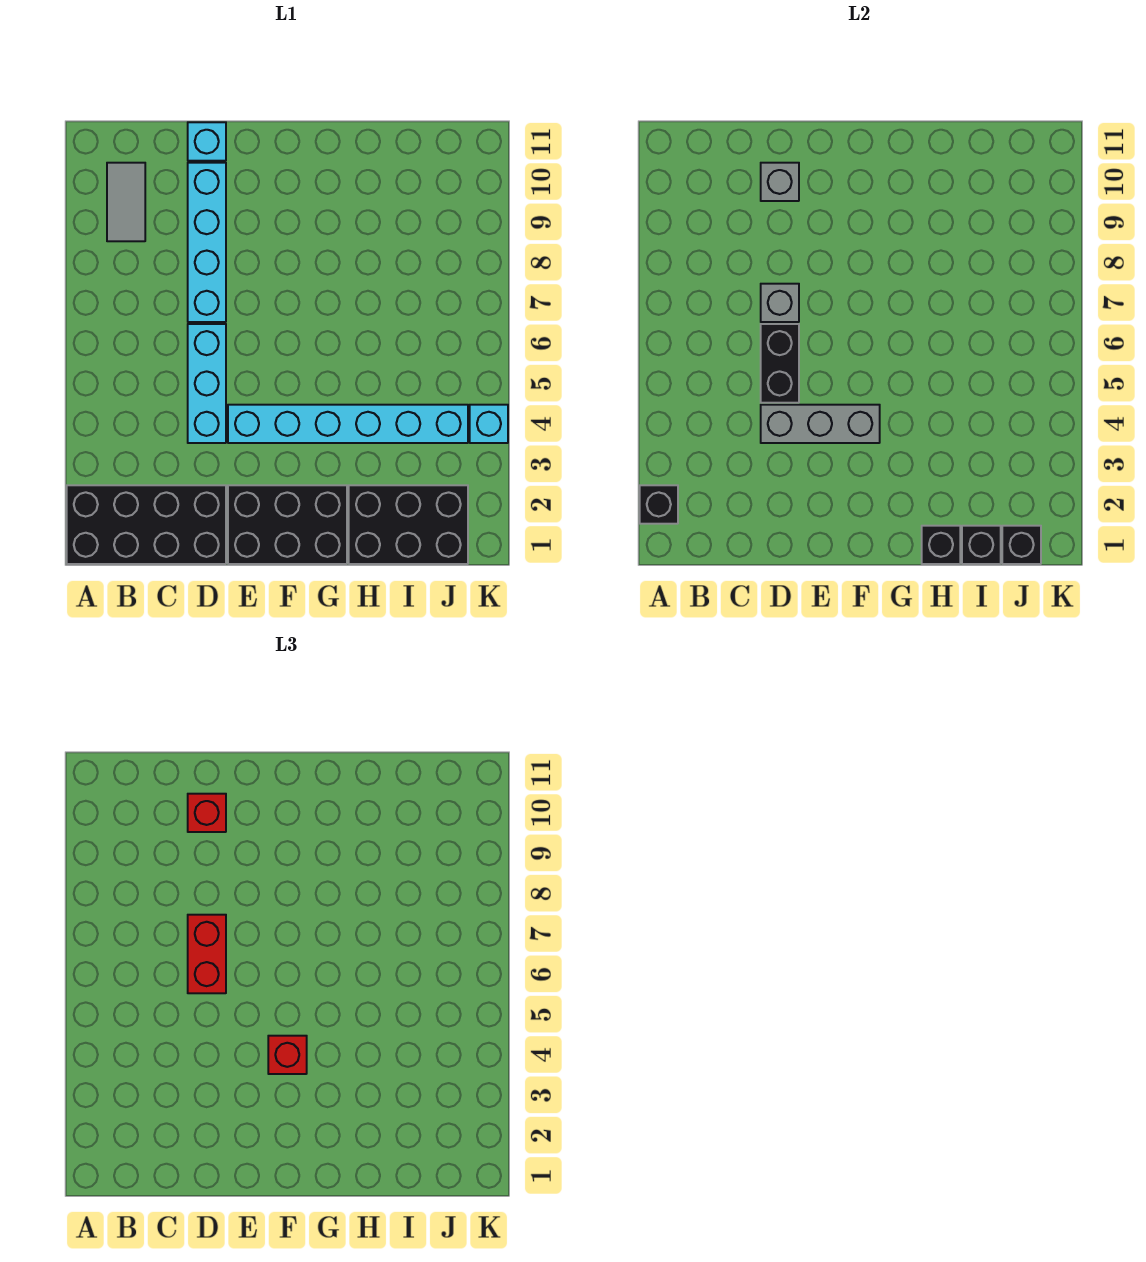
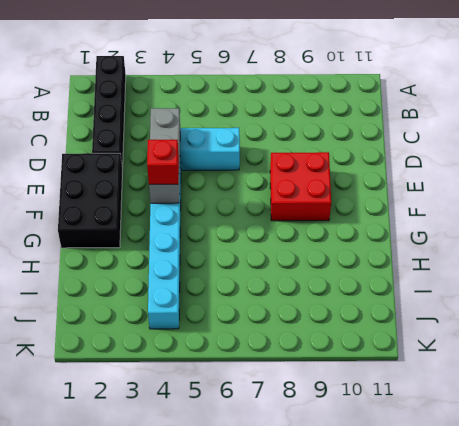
black 1x4 brick [92,56,126,170] -> black 2x4 brick [67,485,226,564]
red 2x2 brick [270,152,331,221] -> none
none -> grey 1x2 tile [107,163,145,241]
none -> cyan 1x4 brick [188,163,226,322]
none -> cyan 1x1 brick [188,122,226,161]

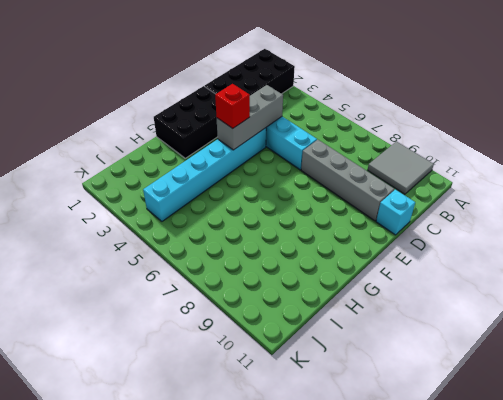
grey 2x2 tile [368,141,434,194] -> grey 1x2 tile [107,163,145,241]
grey 1x4 brick [301,140,394,221] -> cyan 1x4 brick [188,163,226,322]
none -> black 2x3 brick [349,485,468,564]
none -> cyan 1x1 brick [470,405,508,443]
none -> black 1x1 brick [640,485,678,524]

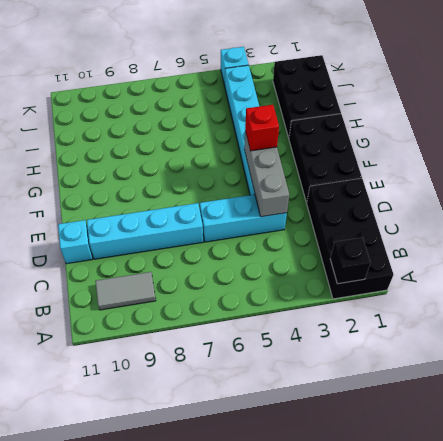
none -> black 1x2 brick [761,324,799,403]
none -> grey 1x1 brick [761,284,799,322]
none -> grey 1x1 brick [761,163,799,201]

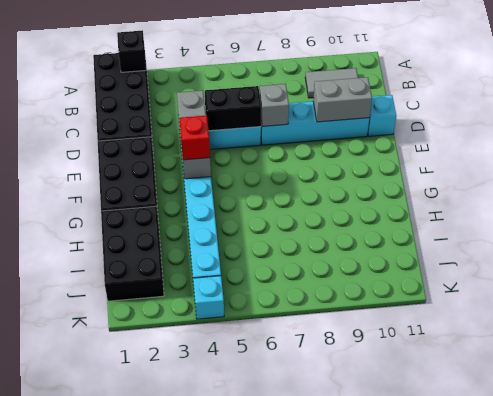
grey 1x2 brick [313,77,372,122] -> grey 1x1 brick [761,163,799,201]
none -> black 1x1 brick [922,526,960,564]
none -> black 1x1 brick [962,526,1001,564]
none -> black 1x1 brick [1002,526,1041,564]

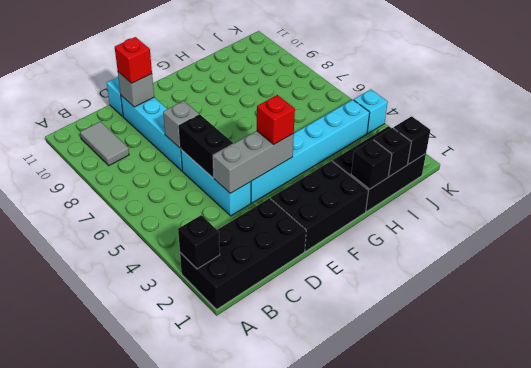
none -> red 1x2 brick [188,915,226,993]

